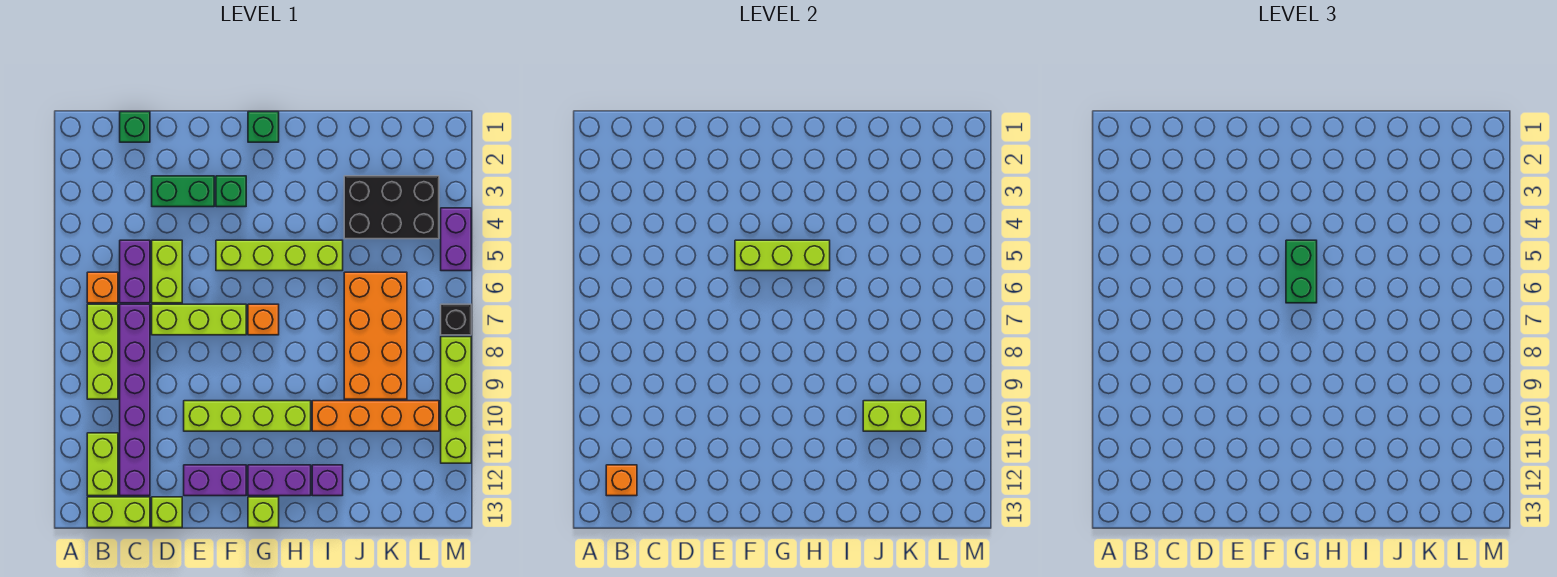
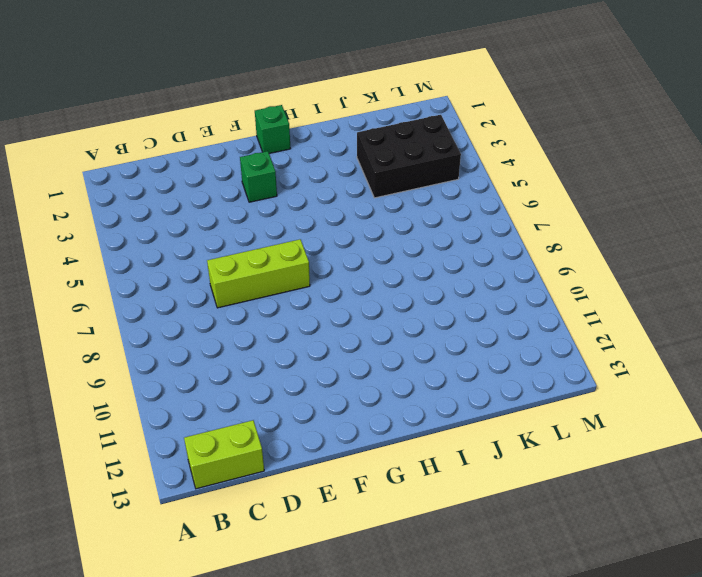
none -> orange 1x1 brick [87,272,118,303]
none -> lime 1x3 brick [87,304,118,399]
none -> lime 1x2 brick [87,433,118,496]
none -> green 1x1 brick [120,112,150,142]

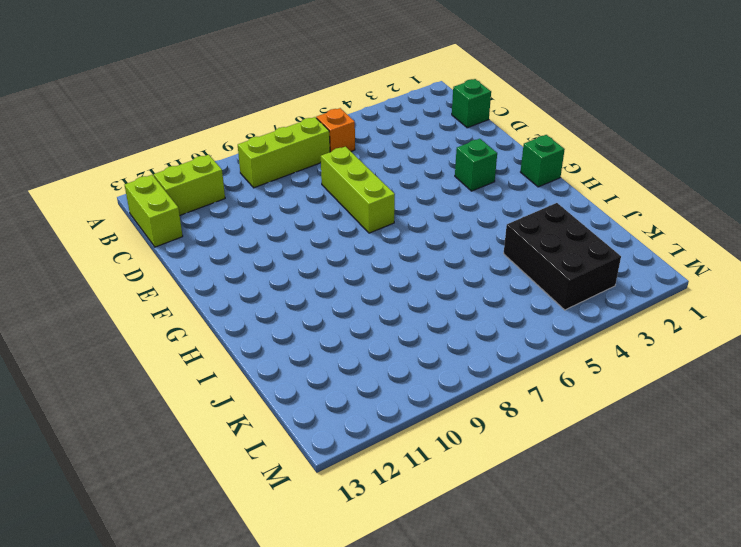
none -> purple 1x2 brick [120,240,150,303]
none -> purple 1x6 brick [120,304,150,496]
none -> green 1x2 brick [152,176,214,207]
none -> lime 1x2 brick [152,240,182,303]

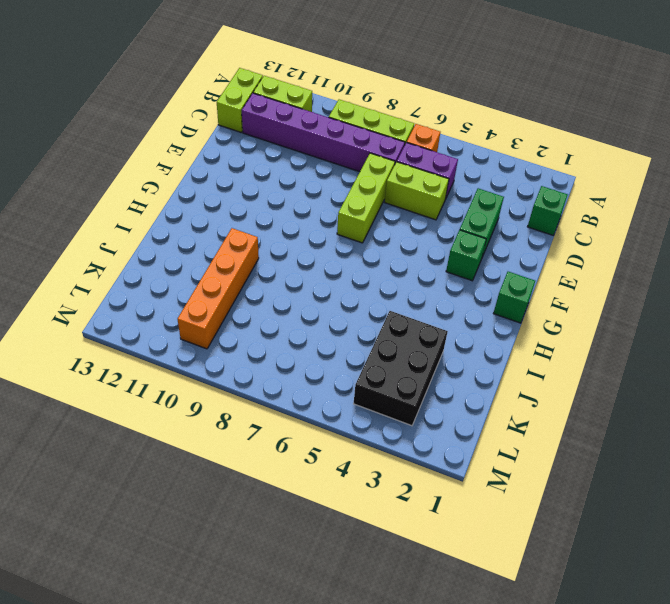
none -> lime 1x1 brick [152,497,182,528]
none -> lime 1x4 brick [184,401,311,431]
none -> purple 1x2 brick [184,465,246,496]
none -> lime 1x4 brick [216,240,343,271]

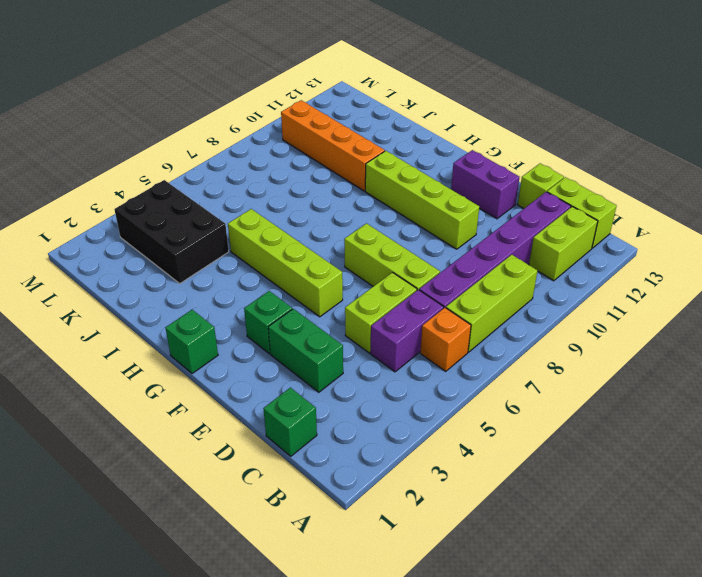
none -> orange 1x1 brick [248,304,279,335]
none -> purple 1x2 brick [248,465,311,496]
none -> lime 1x1 brick [248,497,279,528]
none -> purple 1x1 brick [312,465,343,496]

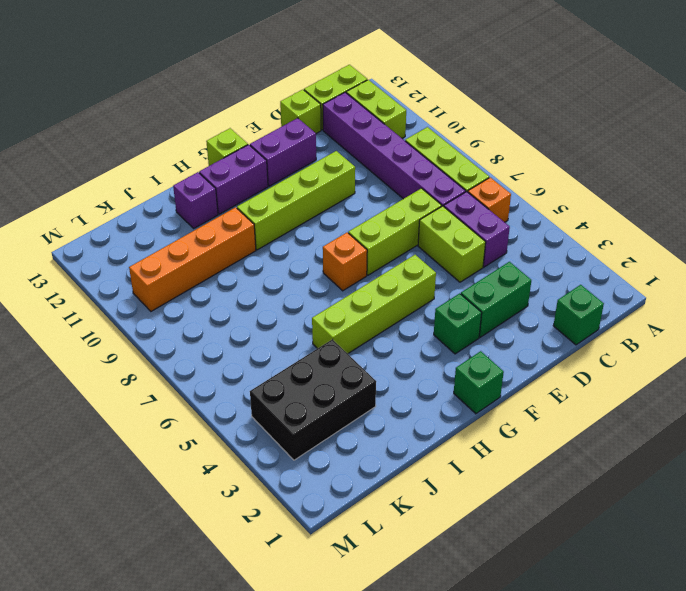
none -> orange 2x4 brick [344,272,407,399]
none -> purple 1x2 brick [441,208,471,271]
none -> black 1x1 brick [441,304,471,335]
none -> lime 1x4 brick [441,337,471,463]

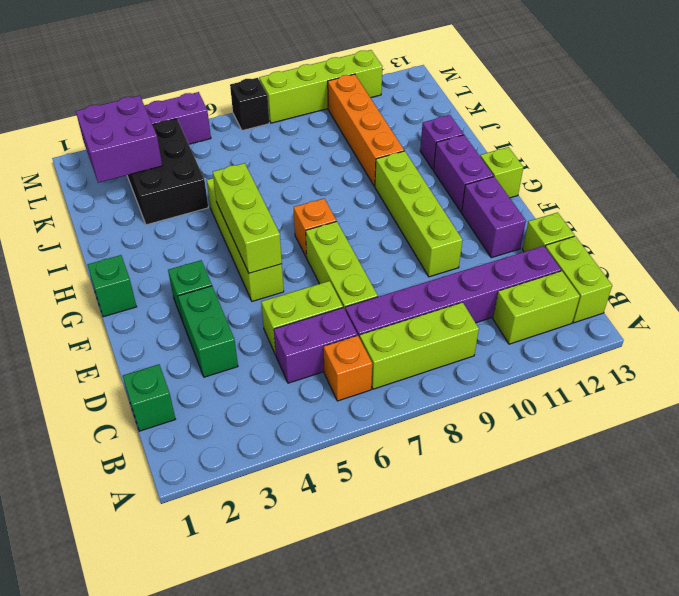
purple 2x2 brick [76,96,162,183] -> none
none -> orange 2x4 brick [344,272,407,399]
none -> orange 1x1 brick [606,465,637,496]
none -> lime 1x2 brick [863,401,926,431]
none -> green 1x2 brick [1286,240,1317,303]

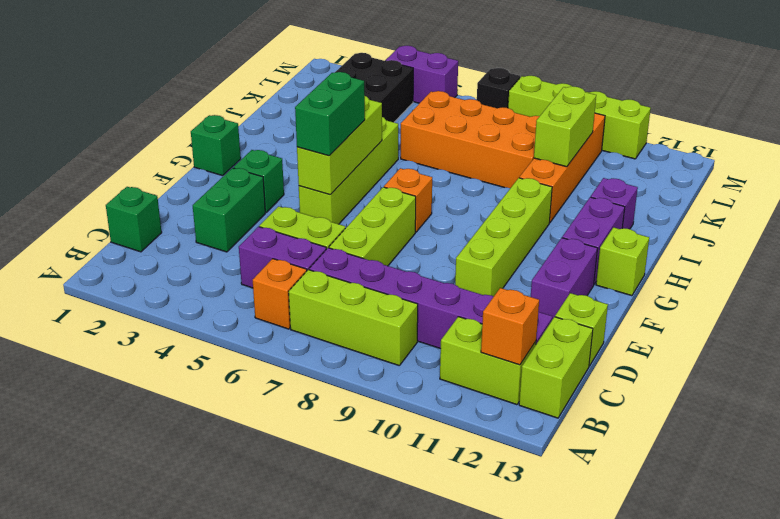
green 1x2 brick [295,72,365,156] -> green 1x2 brick turned to [1286,240,1317,303]

